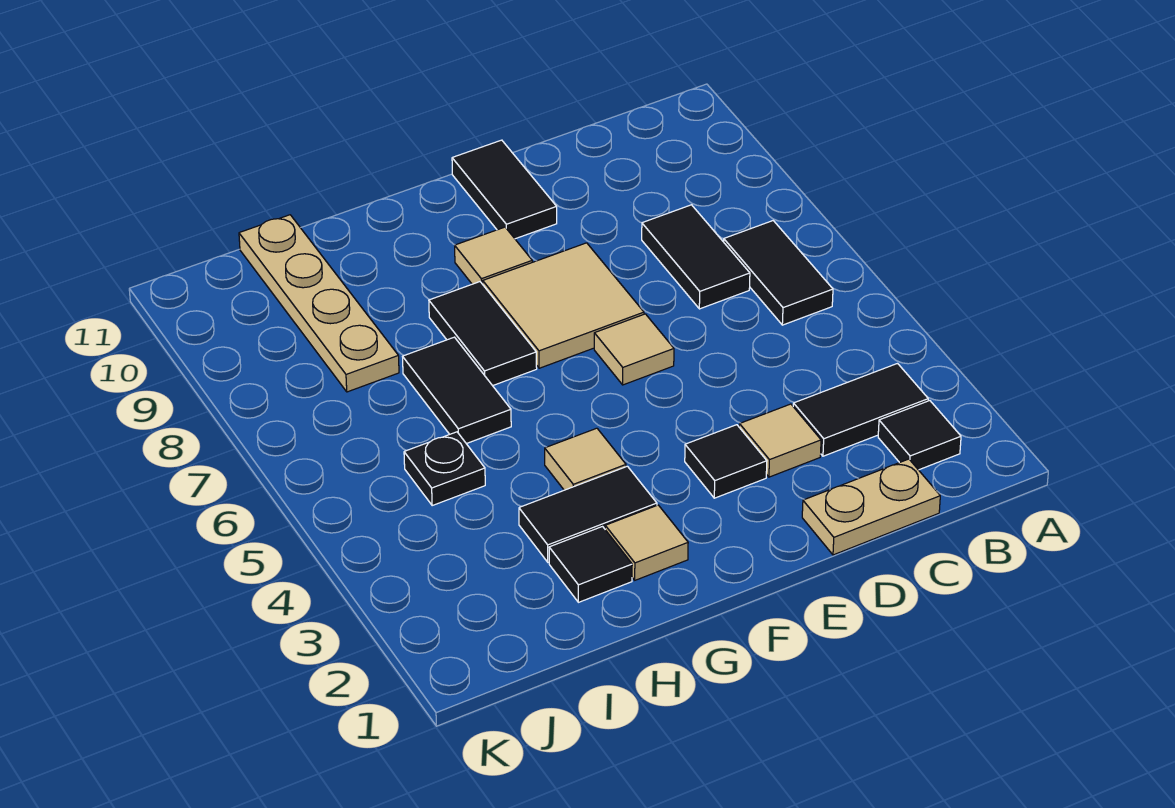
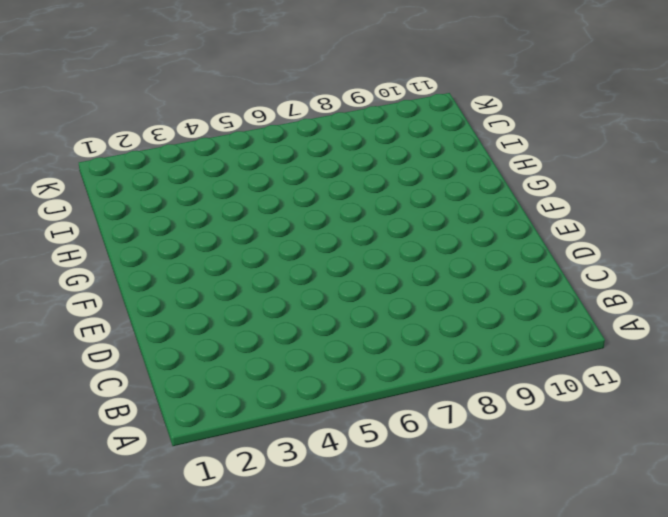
none -> black 1x1 tile [878,401,961,470]
none -> black 1x2 tile [793,364,928,456]
none -> black 1x2 tile [724,221,833,325]

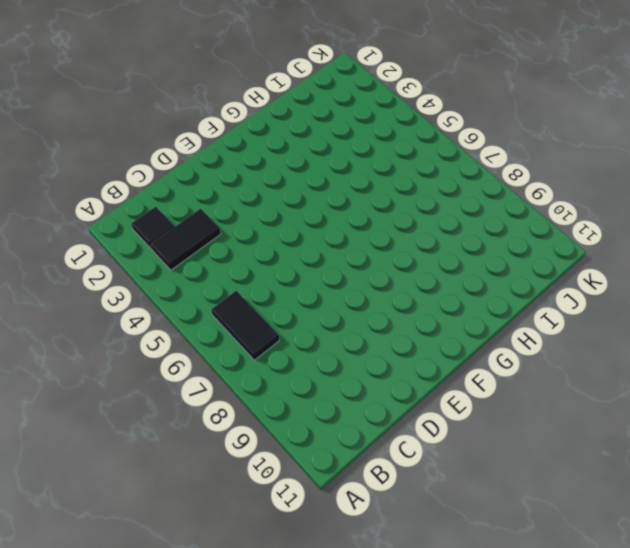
none -> tan 1x2 plate [802,459,940,555]
none -> black 1x2 tile [642,205,750,309]
none -> tan 1x1 tile [739,404,821,477]

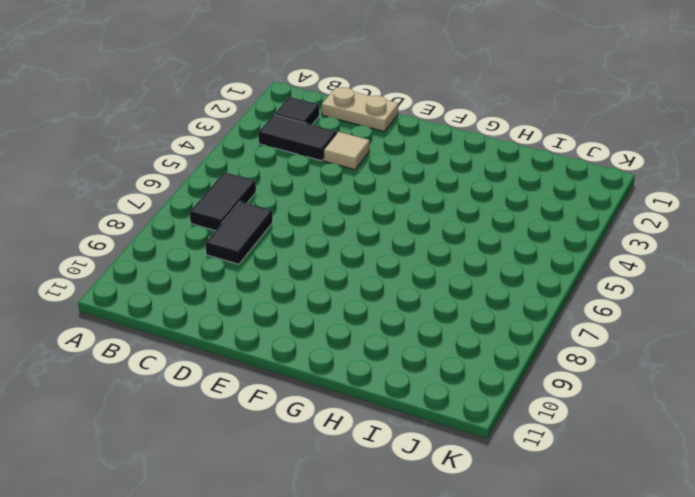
none -> black 1x1 tile [685,425,767,498]
none -> tan 1x1 tile [594,314,674,385]
none -> tan 2x2 tile [483,243,644,368]

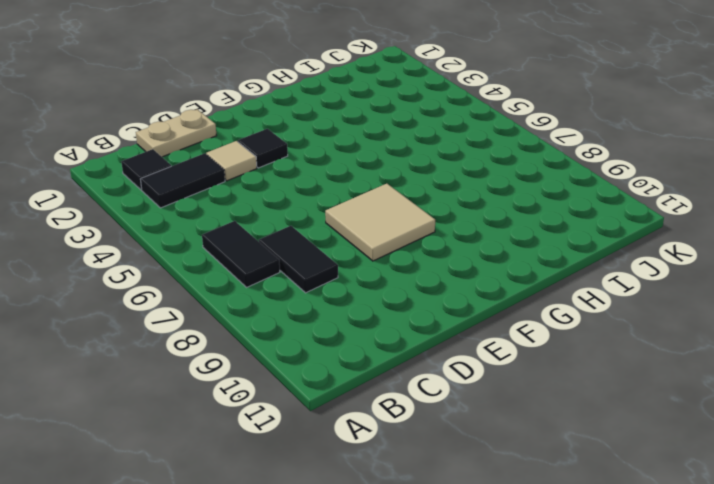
none -> tan 1x1 tile [594,314,674,385]
none -> black 1x2 tile [452,140,557,239]
none -> tan 1x1 tile [455,227,532,284]

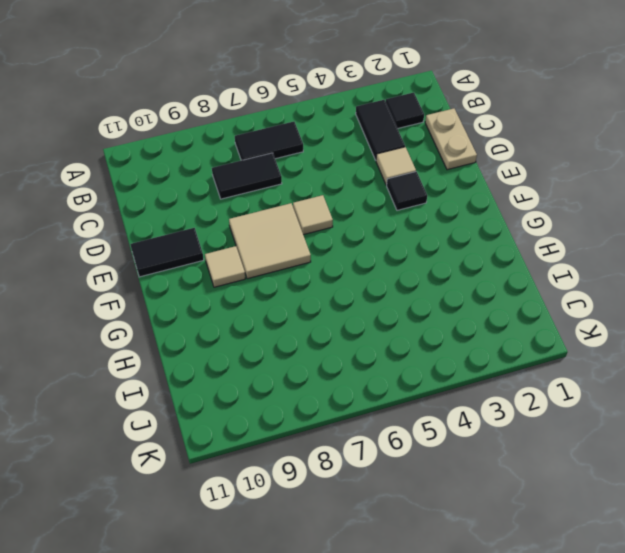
none -> tan 1x1 tile [605,505,688,580]
none -> black 1x2 tile [519,466,657,562]
none -> tan 1x1 tile [545,428,626,490]

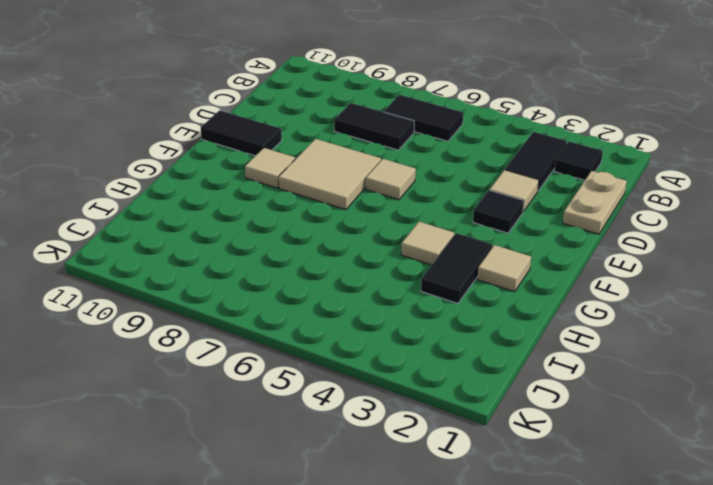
none -> black 1x2 tile [429,282,537,386]
none -> black 1x1 tile [549,527,632,602]
none -> black 1x2 tile [403,337,511,444]

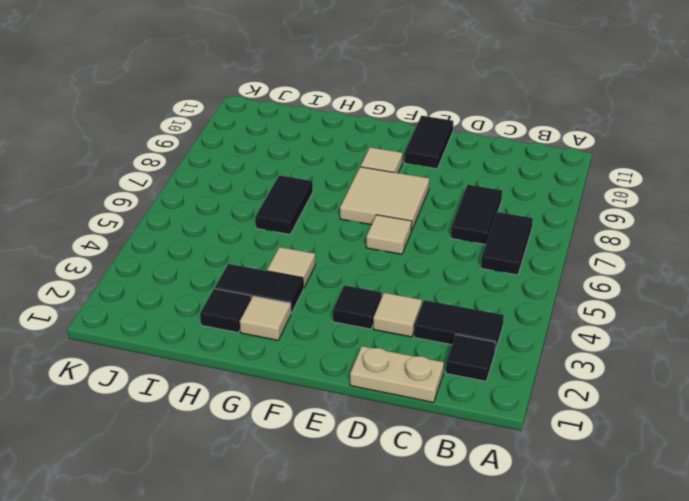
none -> black 1x2 tile [429,282,537,386]
none -> black 1x1 plate [404,432,485,505]
none -> tan 1x4 plate [239,215,399,392]

